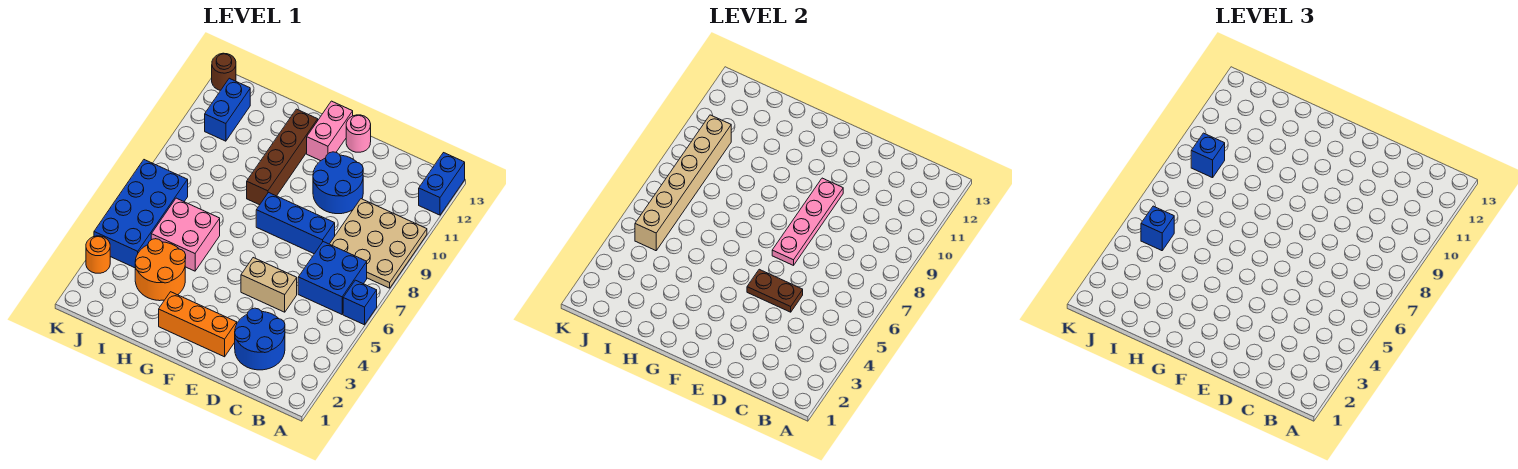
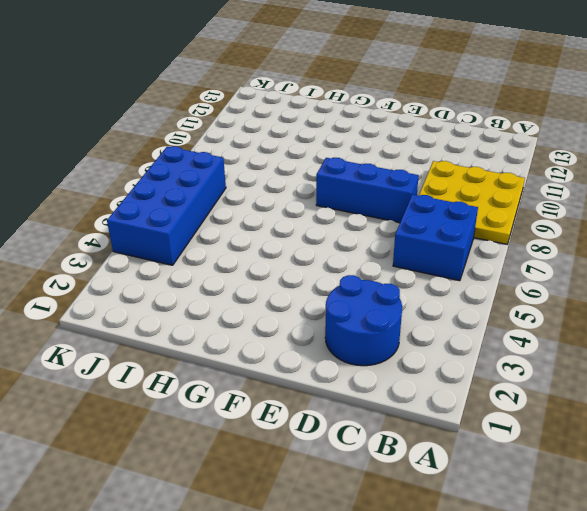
yellow 3x3 plate [419,161,525,244] -> tan 3x3 plate [330,199,427,288]
none -> blue 1x1 brick [343,280,377,325]
none -> blue 1x2 brick [419,153,465,215]
none -> tan 1x2 brick [241,258,297,312]

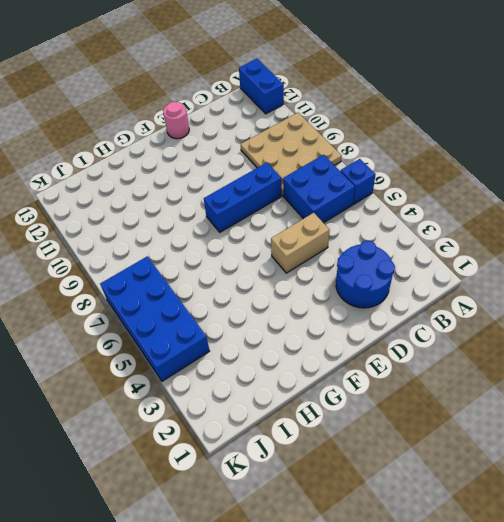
none -> blue 2x2 round brick [313,152,363,214]
none -> orange 1x3 brick [159,292,237,357]
none -> pink 1x2 brick [307,101,353,161]

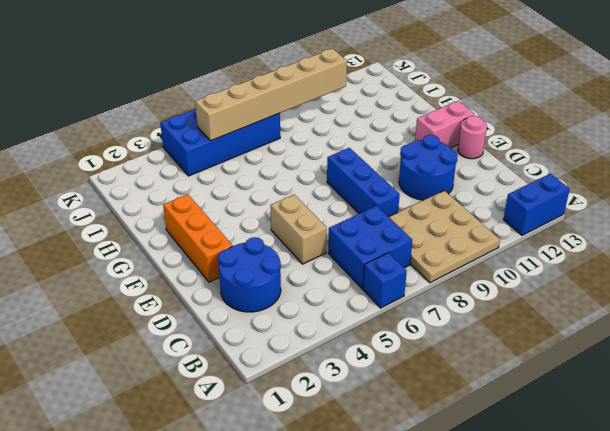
none -> brown 1x4 brick [247,109,318,205]
none -> orange 2x2 round brick [135,239,186,301]
none -> pink 2x2 brick [151,198,220,271]

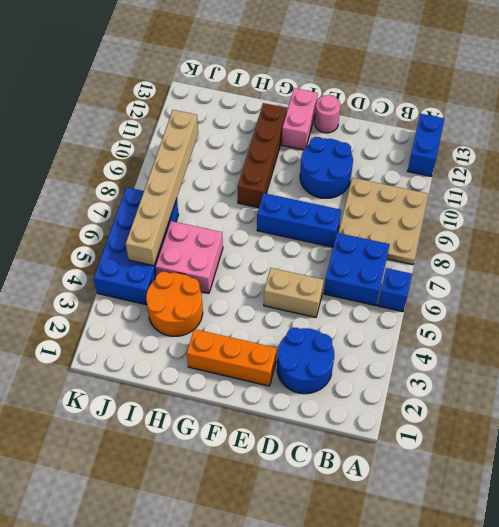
none -> blue 1x2 brick [205,78,250,141]
none -> orange 1x1 round brick [86,236,110,273]
none -> brown 1x1 round brick [212,53,236,90]

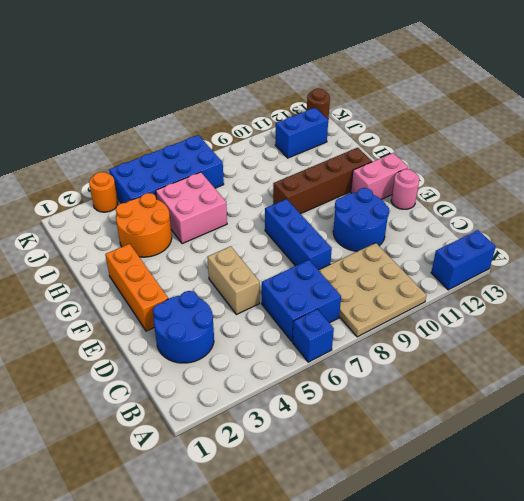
none -> brown 1x2 plate [747,269,803,312]
none -> pink 1x4 plate [772,178,843,265]
none -> tan 1x6 brick [635,115,731,251]

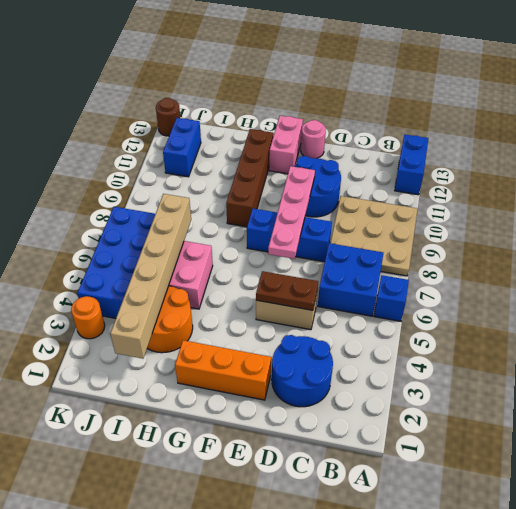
tan 1x6 brick [110,194,191,359] -> tan 1x6 brick moved to [635,115,731,251]
none -> blue 1x1 brick [1141,206,1174,251]
none -> blue 1x1 brick [1191,133,1225,178]

